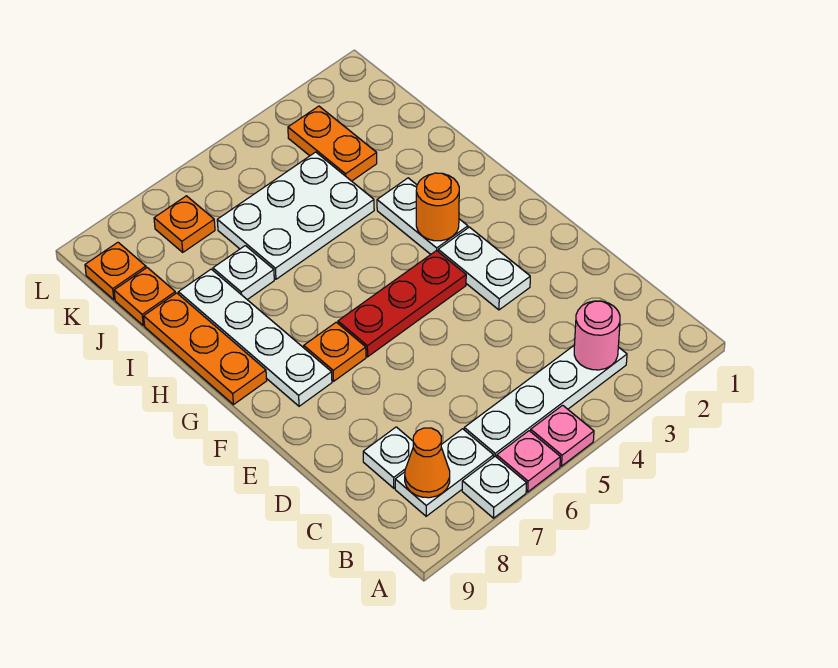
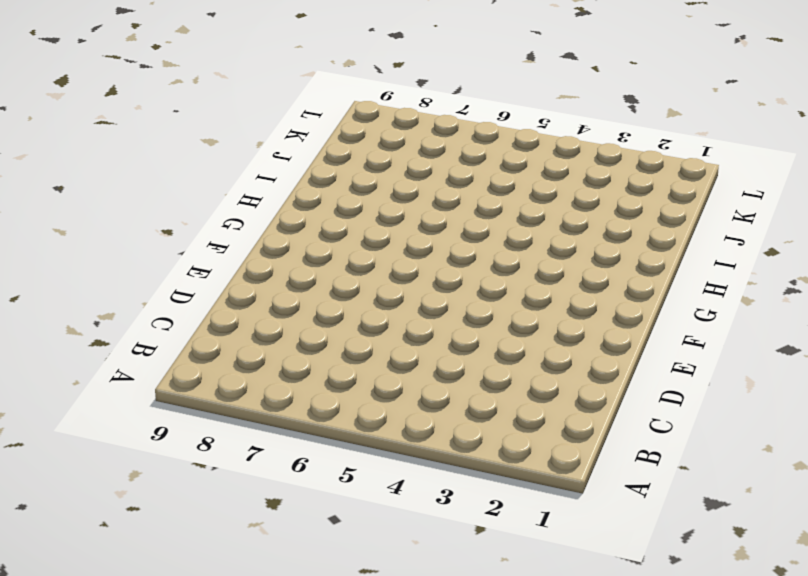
none -> pink 1x1 plate [531,405,594,466]
none -> pink 1x1 plate [497,431,560,492]
none -> white 1x1 plate [462,456,526,518]

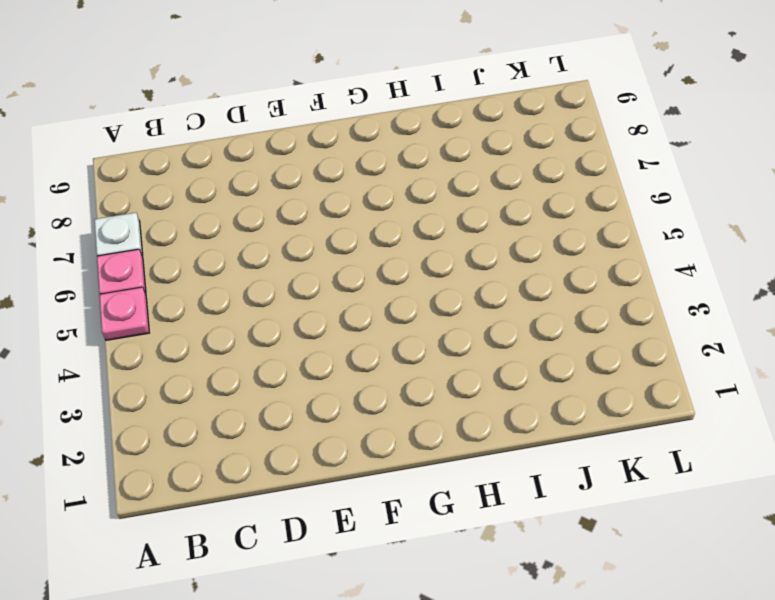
none -> white 1x4 plate [464,346,627,457]
none -> white 1x2 plate [395,429,494,516]
none -> white 1x1 plate [363,427,413,488]

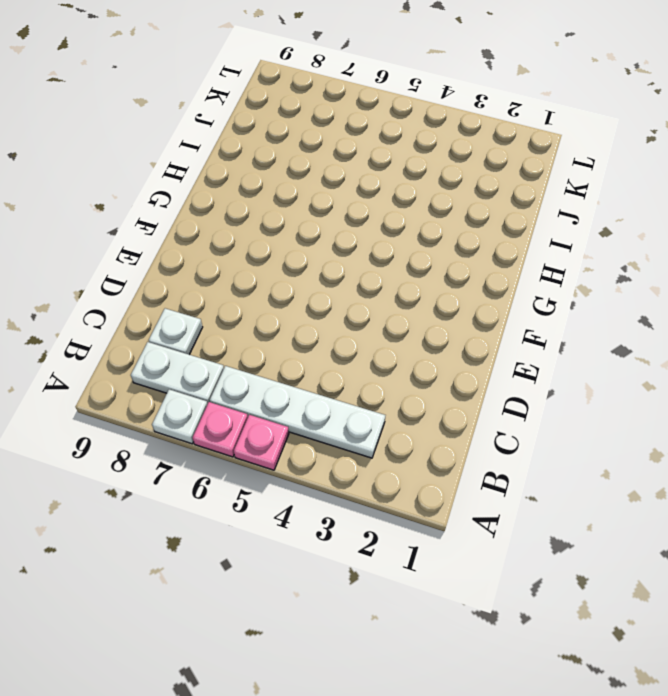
none -> white 1x2 plate [438,227,530,310]
none -> red 1x3 plate [338,250,466,357]
none -> orange 1x1 plate [304,322,366,381]

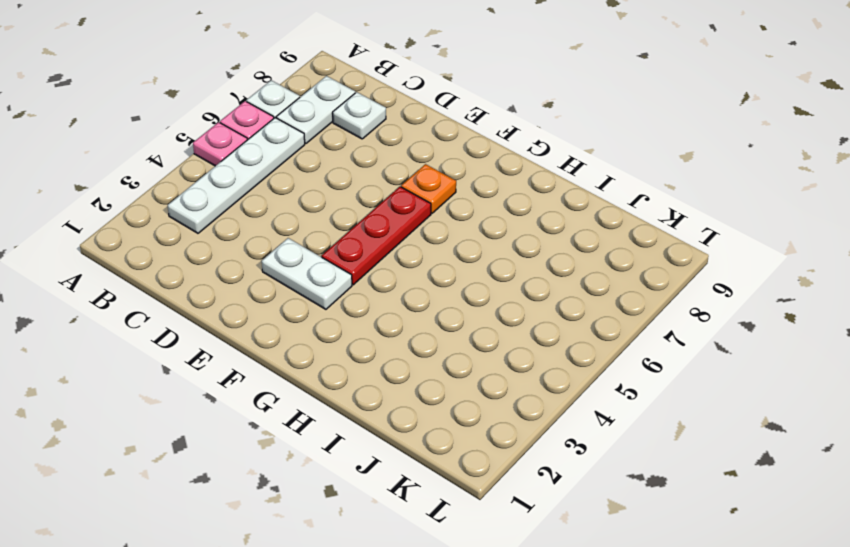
none -> white 1x4 plate [179,269,332,406]
none -> white 1x2 plate [377,178,468,254]
none -> orange 1x3 plate [144,293,267,405]

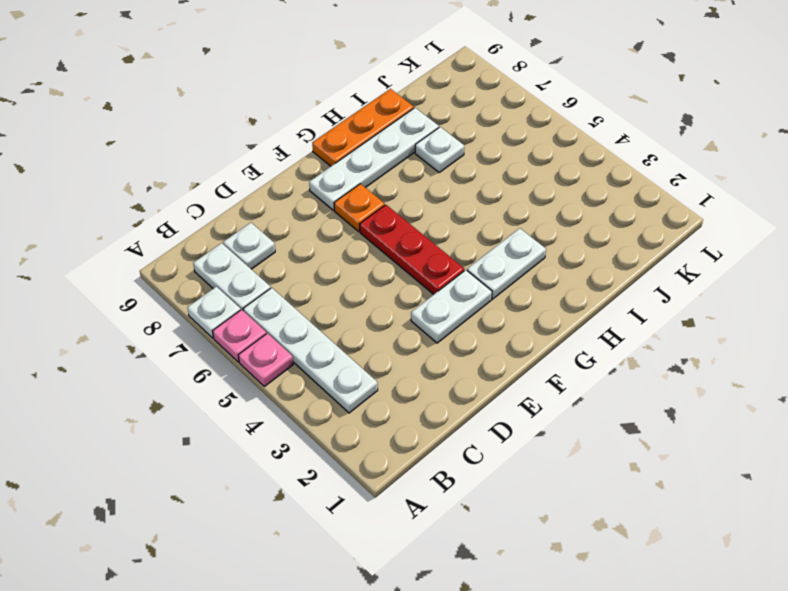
none -> white 2x3 plate [217,152,374,279]
none -> orange 1x2 plate [288,106,377,181]
none -> orange 1x1 plate [114,268,176,325]

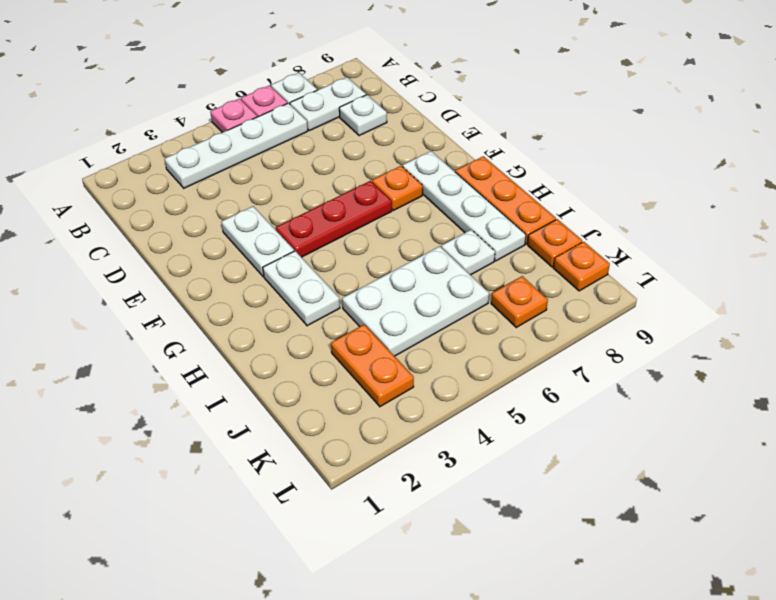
none -> pink 1x1 round brick [574,301,620,370]
none -> orange 1x1 cone [405,428,450,498]
none -> orange 1x1 round brick [416,173,459,241]

